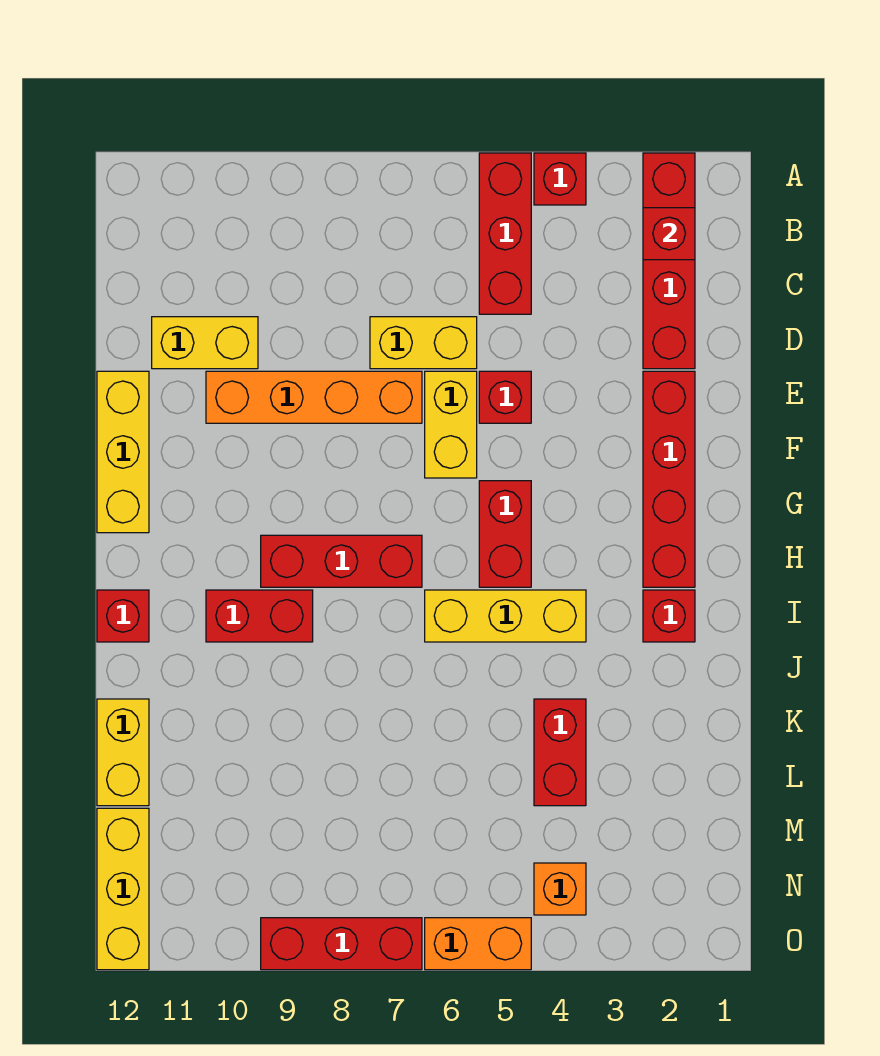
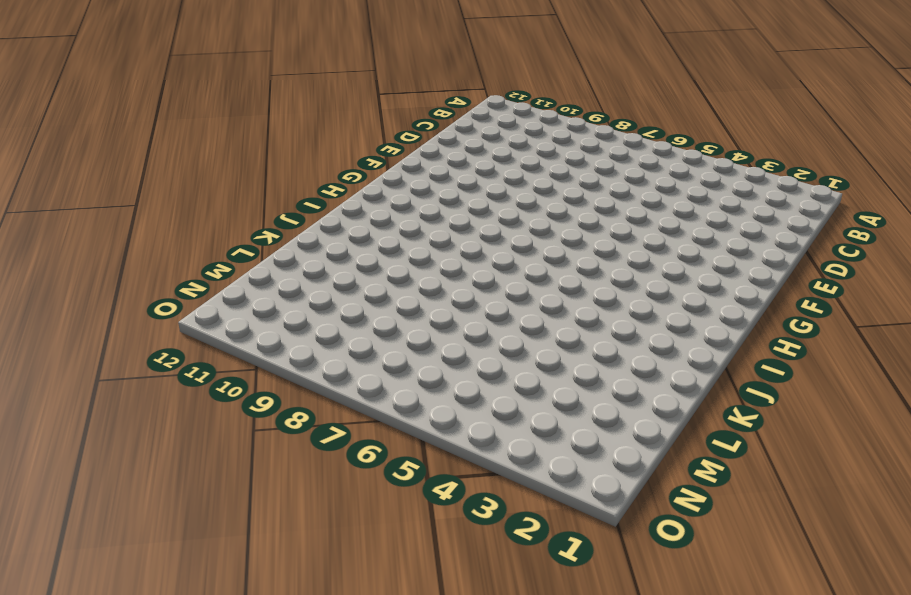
none -> red 1x4 brick [643,153,695,369]
none -> red 1x1 brick [534,153,586,205]
none -> red 1x3 brick [479,153,531,314]

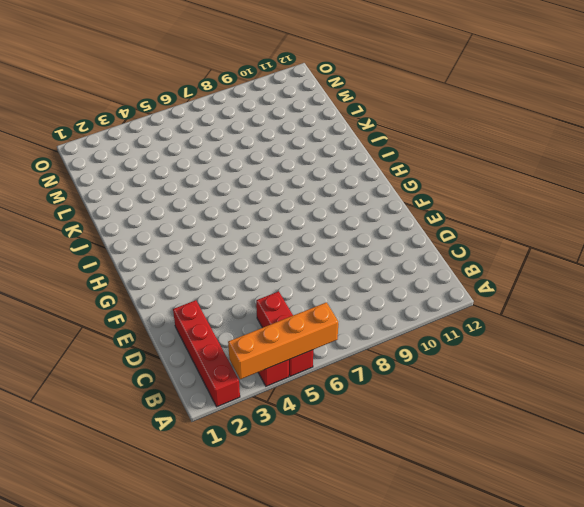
orange 1x4 brick [228,302,339,379] -> orange 1x4 brick moved to [206,371,422,423]
none -> yellow 1x2 brick [370,317,477,369]
none -> yellow 1x2 brick [152,317,258,369]
none -> red 1x4 brick [643,371,695,587]

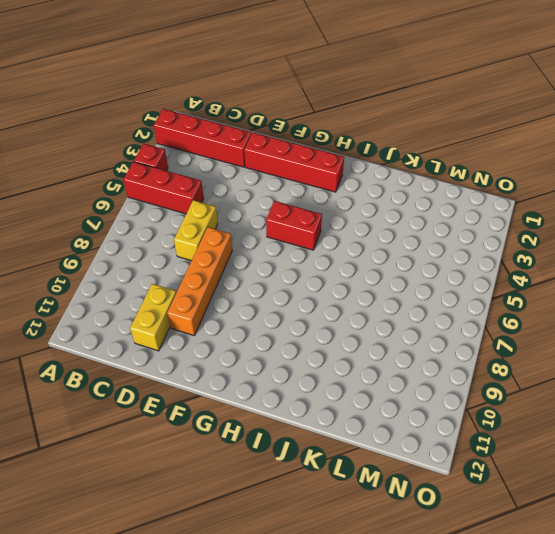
none -> red 1x1 brick [479,371,531,423]
none -> yellow 1x2 brick [425,371,477,478]
none -> yellow 1x3 brick [97,371,149,533]

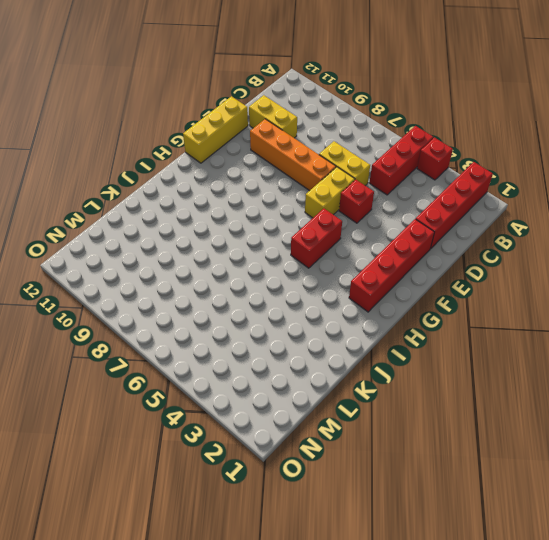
none -> red 1x3 brick [261,535,422,587]
none -> red 1x1 brick [643,590,695,642]
none -> yellow 1x3 brick [425,590,586,642]

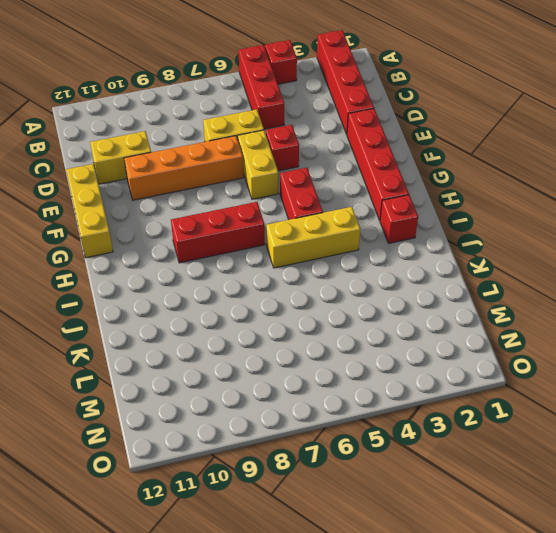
none -> red 1x2 brick [206,590,313,642]
none -> red 1x1 brick [97,590,149,642]
none -> red 1x2 brick [534,699,586,806]

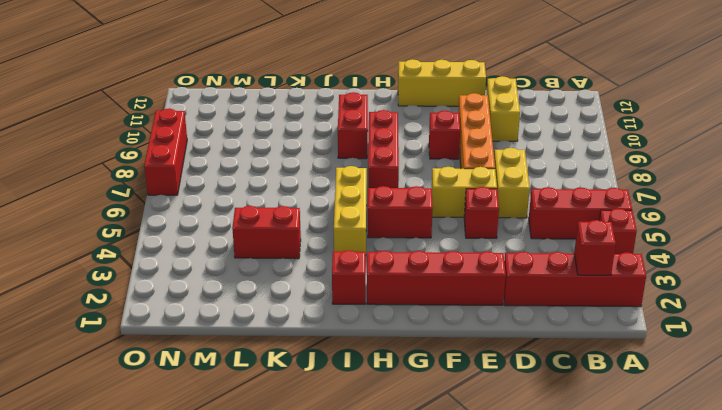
red 1x1 brick [429,111,460,159] -> red 1x1 brick moved to [97,590,149,642]
none -> yellow 1x2 brick [97,699,149,806]
none -> yellow 1x3 brick [97,808,149,970]
none -> orange 1x1 brick [534,863,586,915]

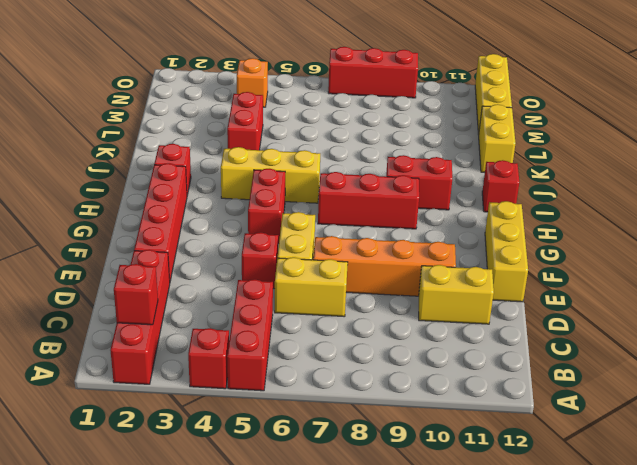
none -> orange 1x2 brick [425,918,531,970]

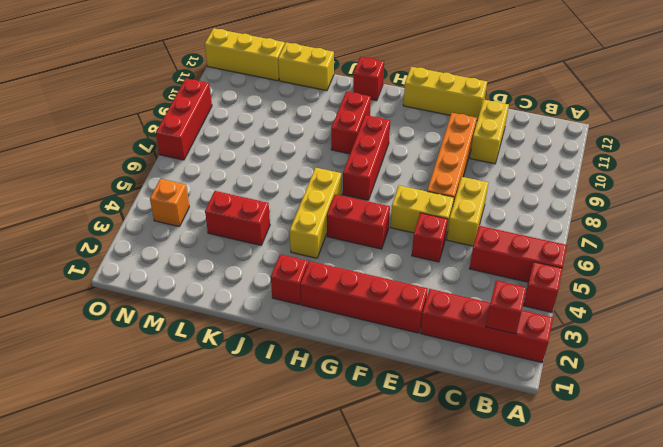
none -> orange 1x2 brick [425,918,531,970]

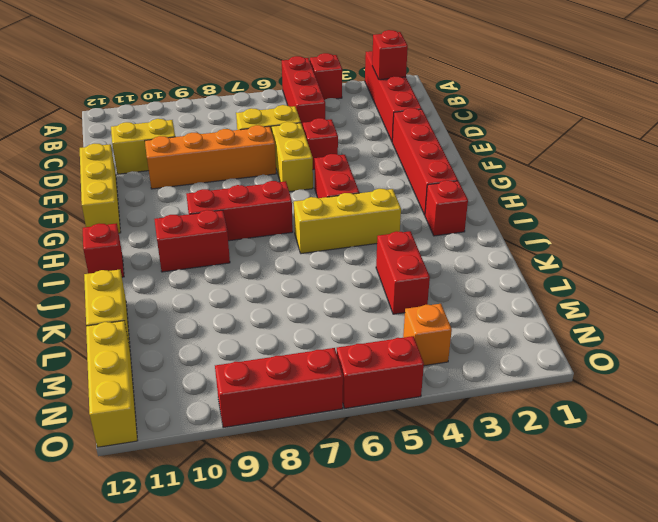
red 1x2 brick [337,336,424,408] -> orange 1x2 brick [425,918,531,970]

